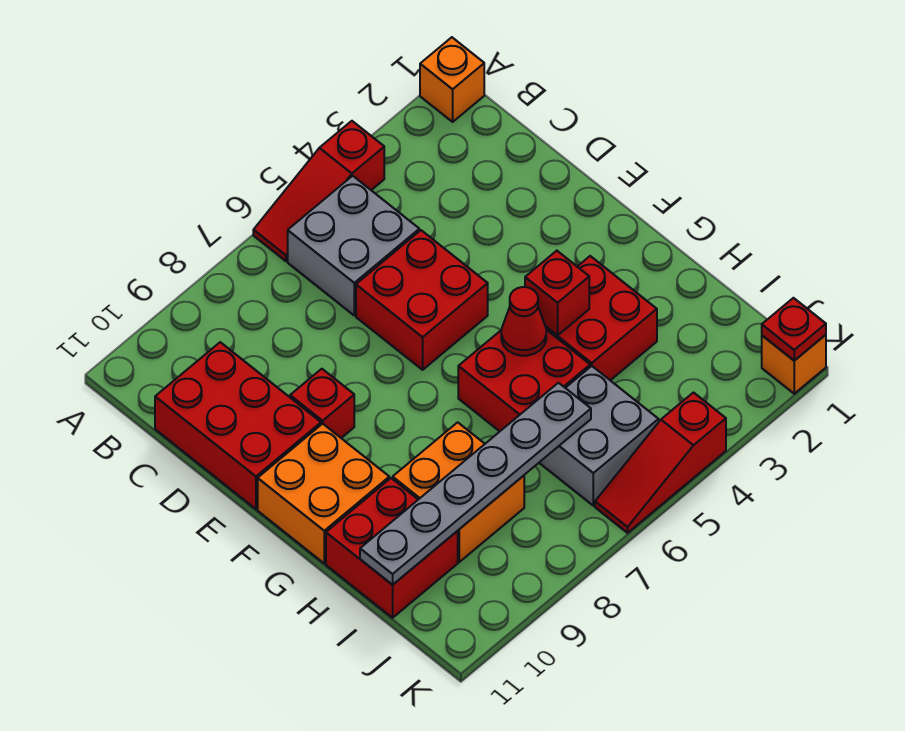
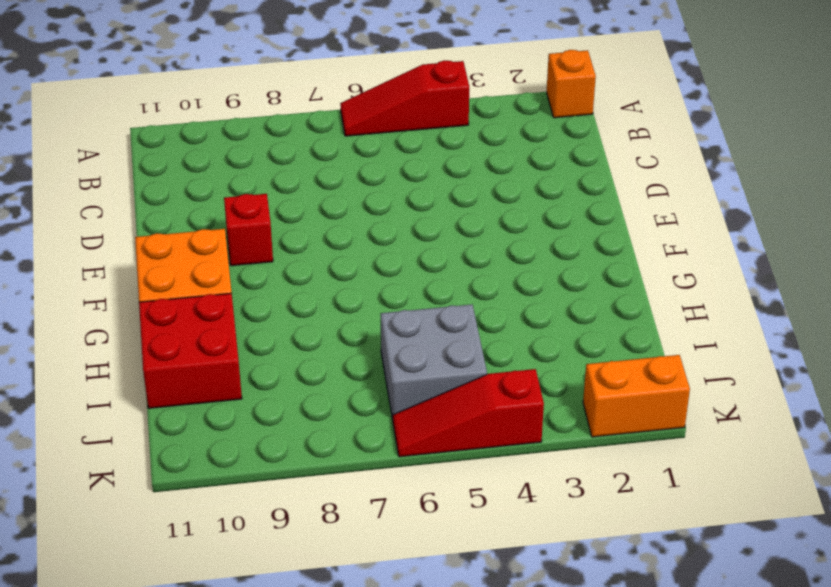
orange 1x2 brick [583,355,690,437] -> orange 1x1 brick [762,335,826,394]
none -> grey 2x2 brick [288,176,419,315]
none -> red 2x3 brick [155,342,321,509]
none -> red 2x2 brick [356,230,488,370]

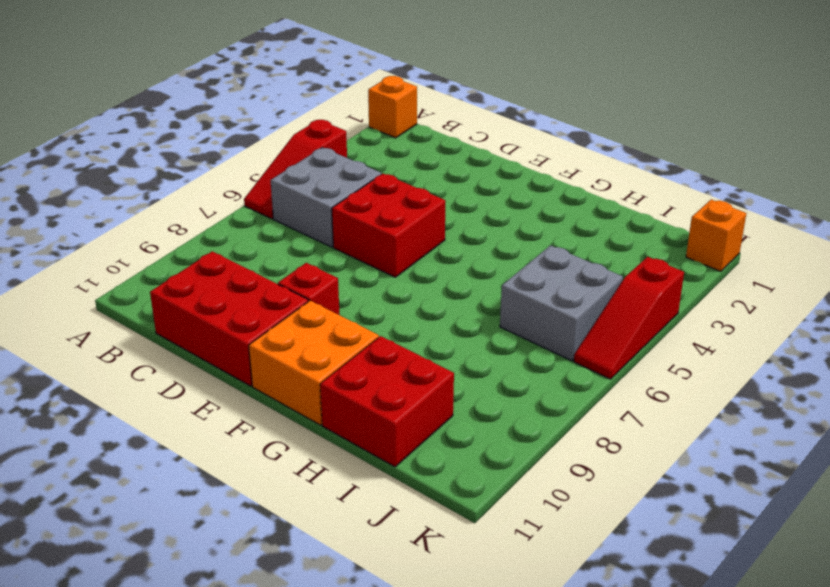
none -> red 2x2 brick [546,256,657,380]
none -> red 2x2 brick [458,330,590,431]
none -> orange 2x2 brick [393,422,524,562]

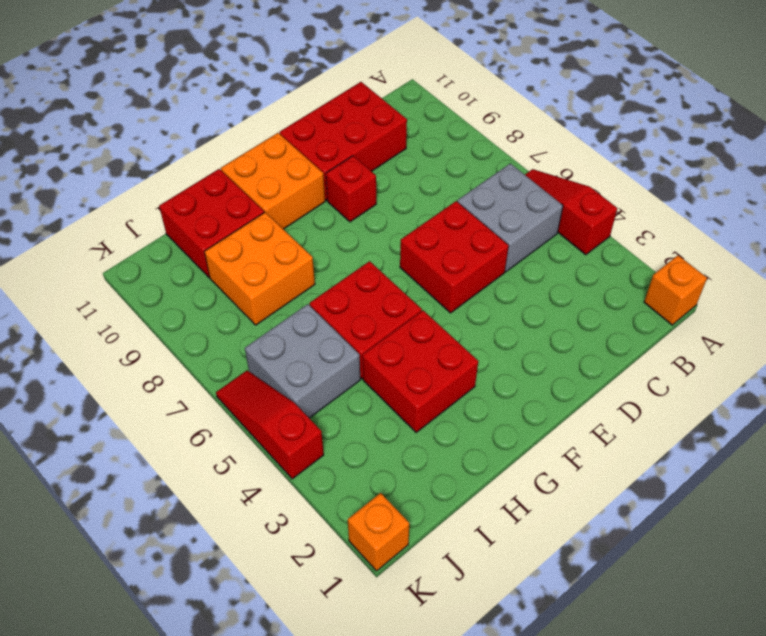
none -> red 1x1 brick [525,251,589,335]
none -> red 1x1 cone [501,287,546,356]
none -> grey 1x6 plate [360,383,591,585]

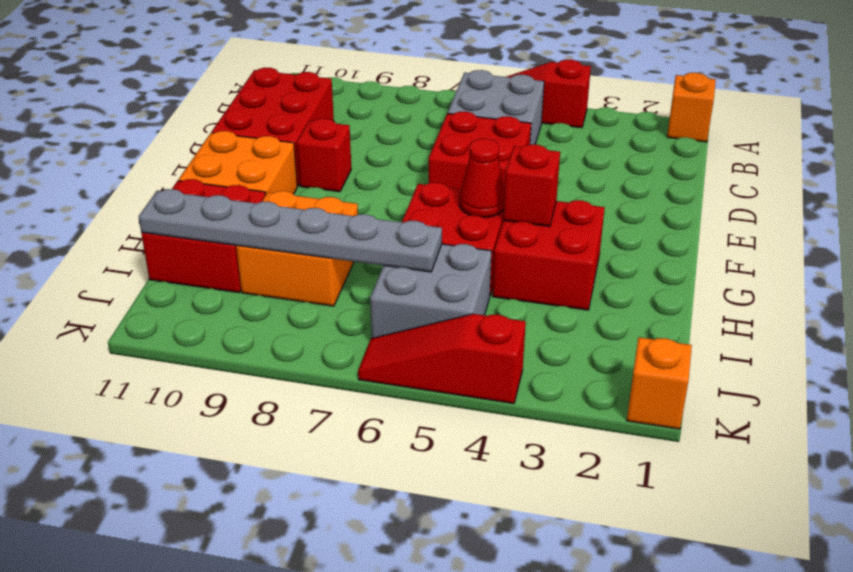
none -> red 1x1 plate [762,298,826,361]

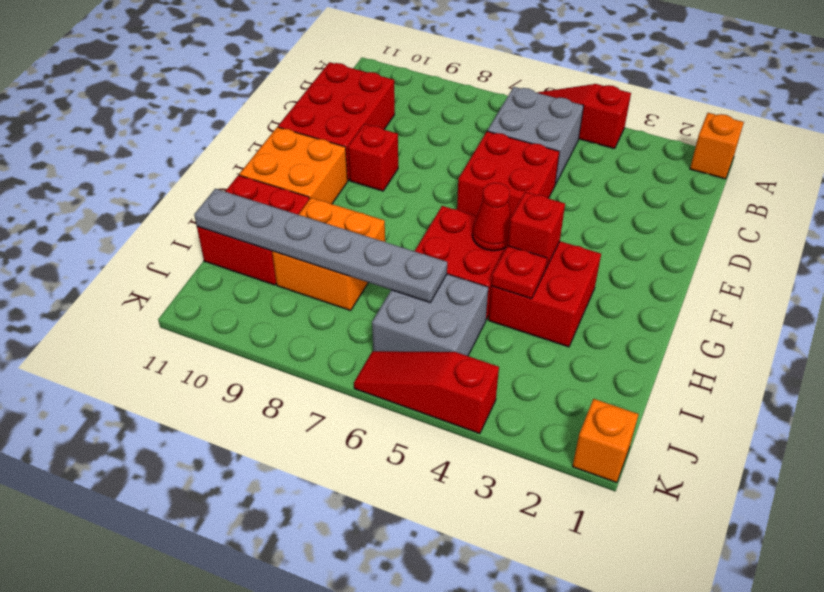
red 1x1 plate [491,246,547,299] -> red 1x1 plate moved to [762,298,826,361]

